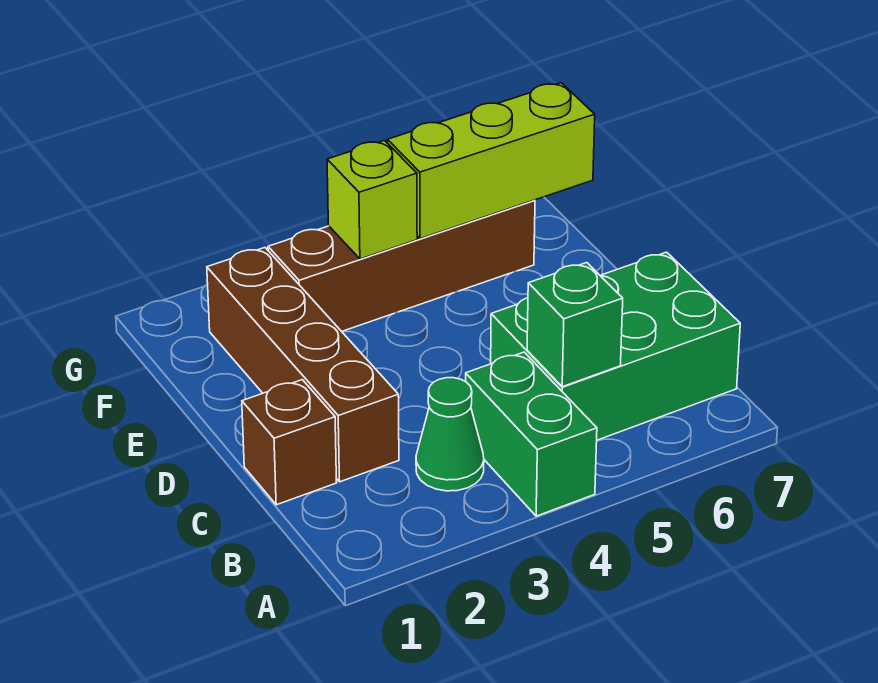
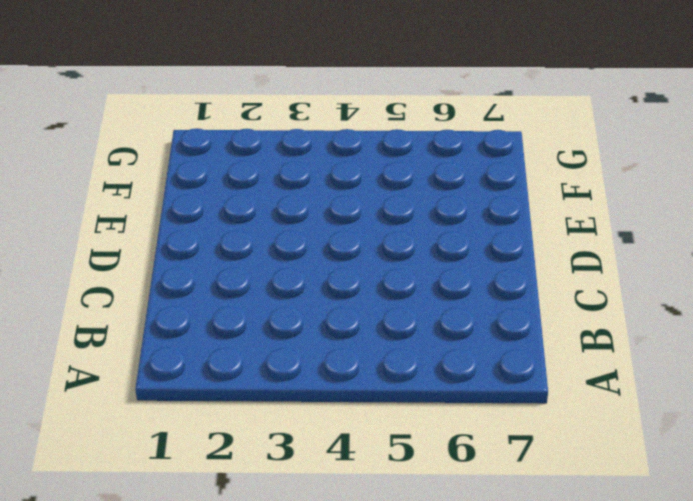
none -> green 1x2 brick [466,352,597,516]
none -> green 1x1 cone [416,378,484,491]

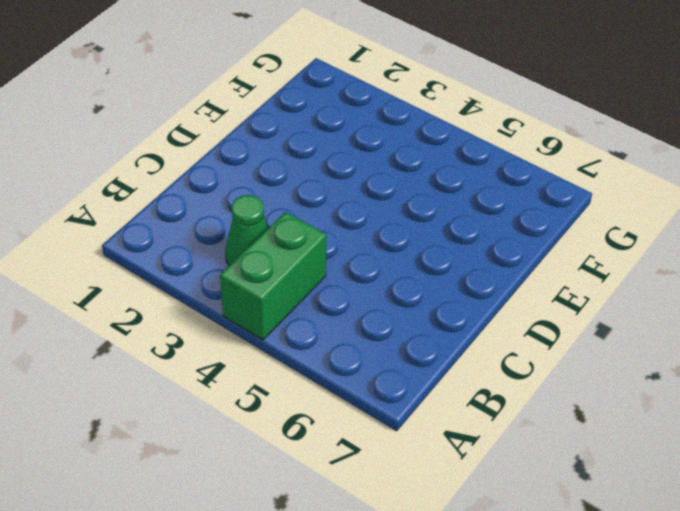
none -> green 2x3 brick [491,252,740,440]
none -> brown 1x1 brick [242,380,337,505]

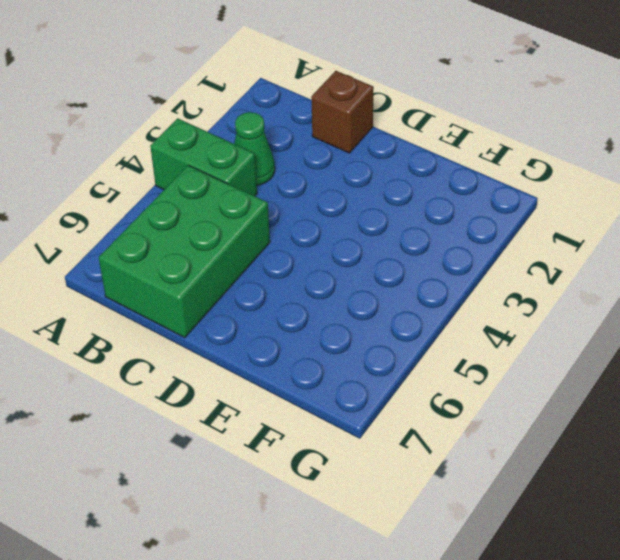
none -> brown 1x4 brick [207,248,399,482]
none -> brown 1x4 brick [268,200,535,331]

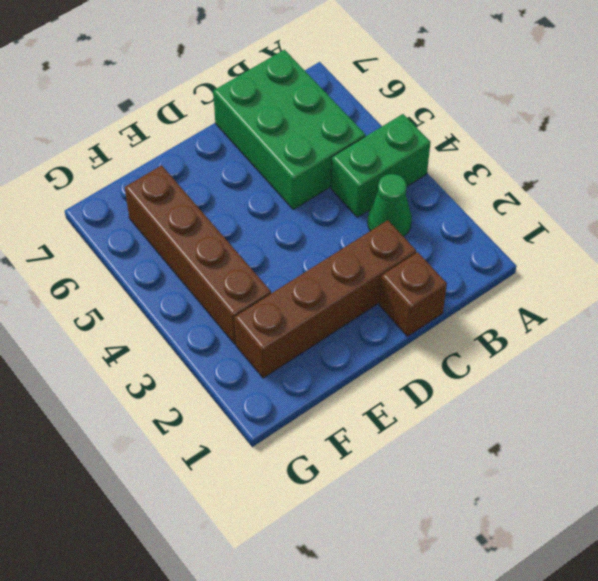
none -> green 1x1 brick [527,263,623,387]
none -> lime 1x1 brick [327,140,417,259]

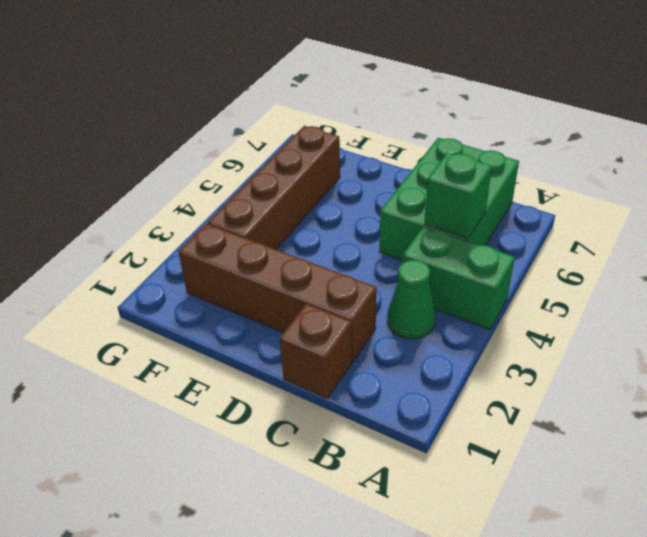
none -> lime 1x1 brick [327,140,417,259]
none -> lime 1x3 brick [388,83,595,239]

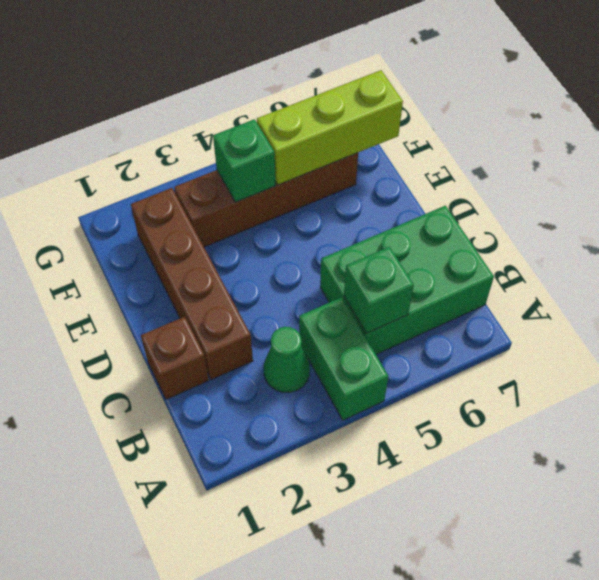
green 1x1 brick [213,119,276,202] -> lime 1x1 brick [327,140,417,259]

